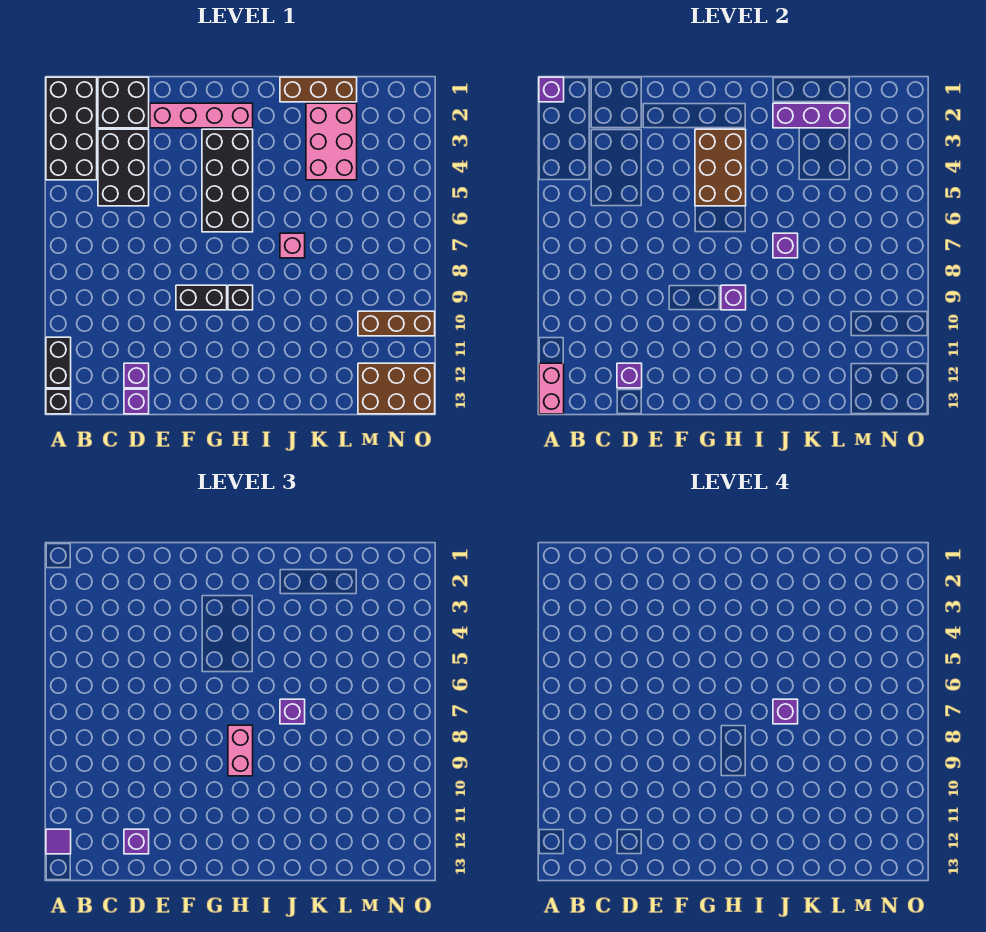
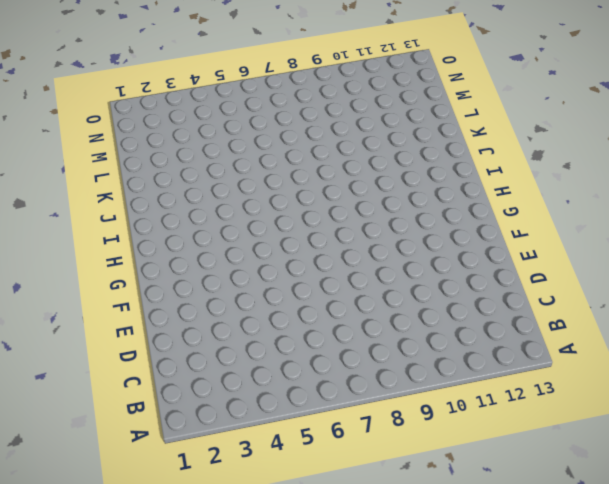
none -> black 2x4 brick [46,77,97,180]
none -> black 1x2 brick [46,337,71,388]
none -> black 1x1 brick [46,389,71,414]

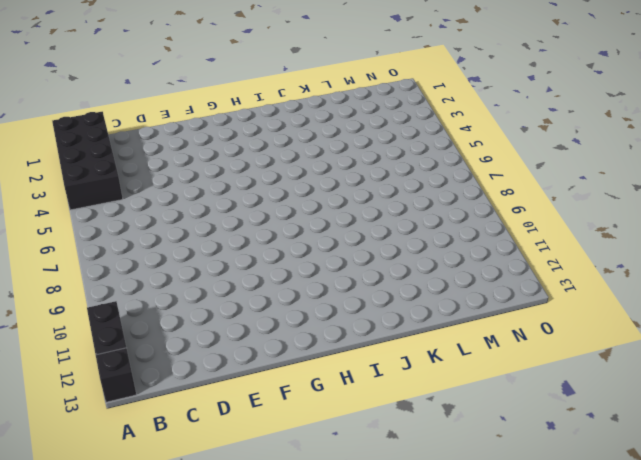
none -> black 2x2 brick [98,77,149,128]
none -> black 2x3 brick [98,129,149,206]
none -> purple 1x1 brick [124,363,149,388]

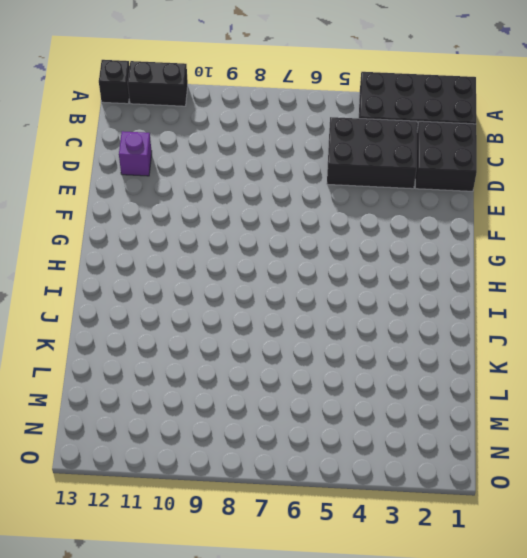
none -> purple 1x1 brick [124,389,149,414]
none -> pink 1x4 brick [150,103,253,128]
none -> black 1x2 brick [176,285,227,310]

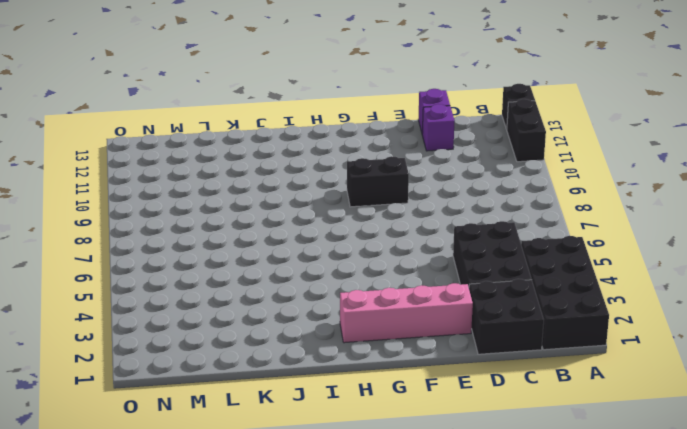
none -> black 2x4 brick [202,129,253,232]
none -> black 1x1 brick [228,285,253,310]
none -> brown 1x3 brick [280,77,357,102]

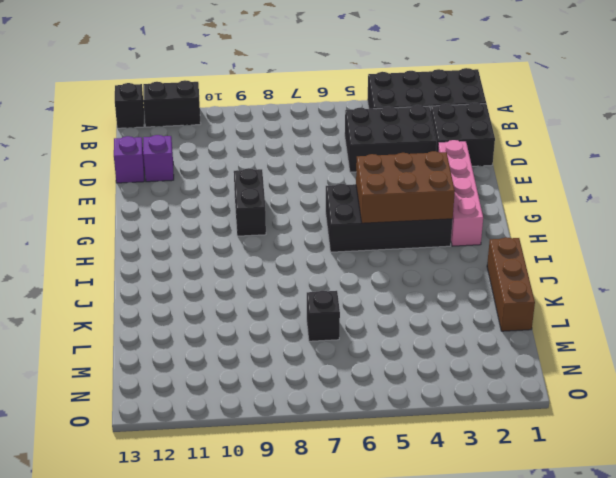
black 1x1 brick [307,291,340,341] -> black 1x1 brick moved to [228,285,253,310]
none -> pink 1x1 brick [280,233,305,258]
none -> pink 2x3 brick [306,103,357,180]
none -> brown 1x3 brick [358,311,435,336]

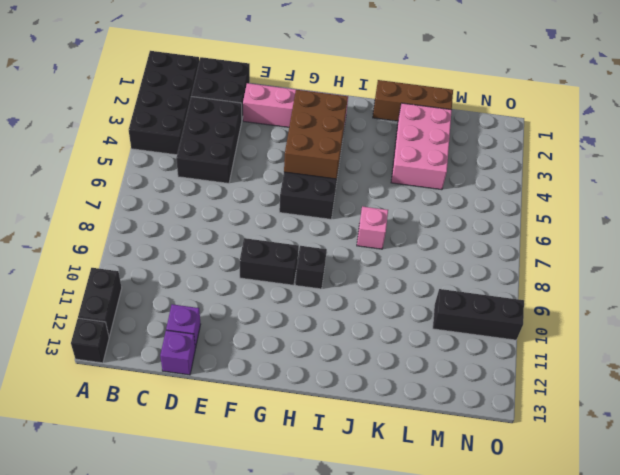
black 1x3 brick [433,289,524,340] -> brown 1x3 brick [358,311,435,336]
none -> brown 2x3 brick [358,363,435,414]
none -> purple 1x1 brick [539,77,564,102]
none -> pink 1x2 brick [539,363,564,414]

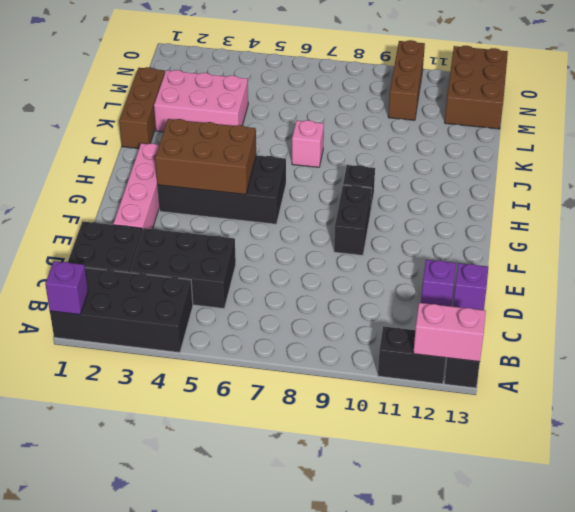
none -> purple 1x1 brick [617,363,642,388]
none -> purple 1x1 brick [721,285,746,310]
none -> purple 1x3 brick [773,103,850,128]

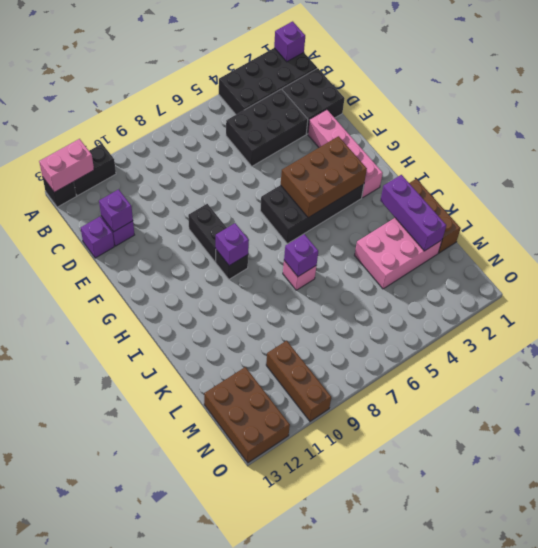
none -> purple 1x1 tile [46,829,71,854]
none -> purple 1x1 brick [124,829,149,854]
none -> pink 1x2 brick [228,725,253,776]

